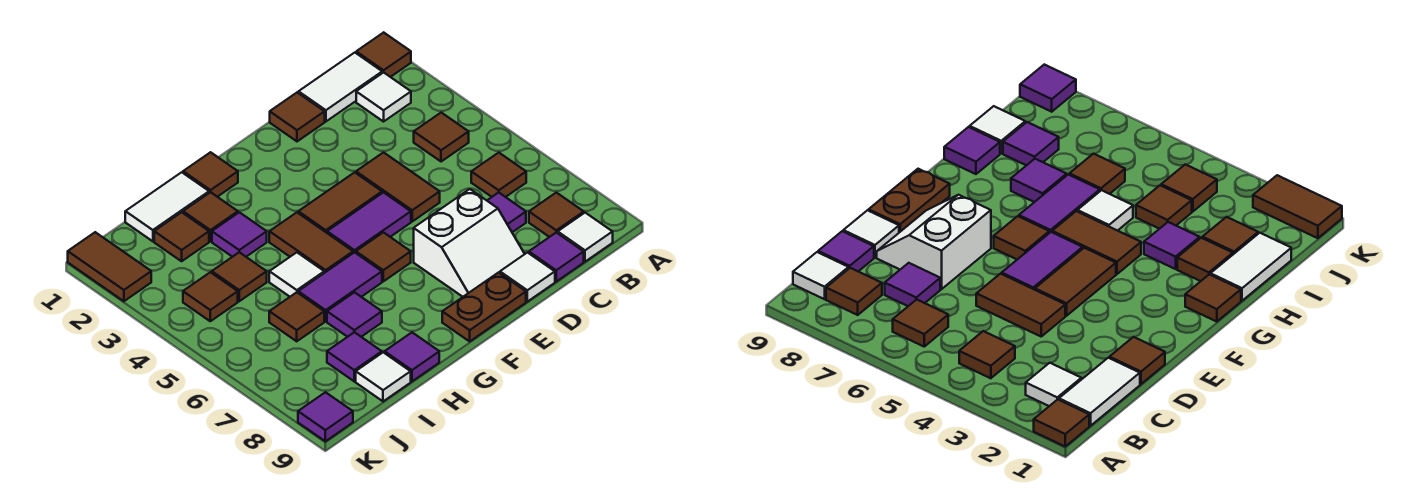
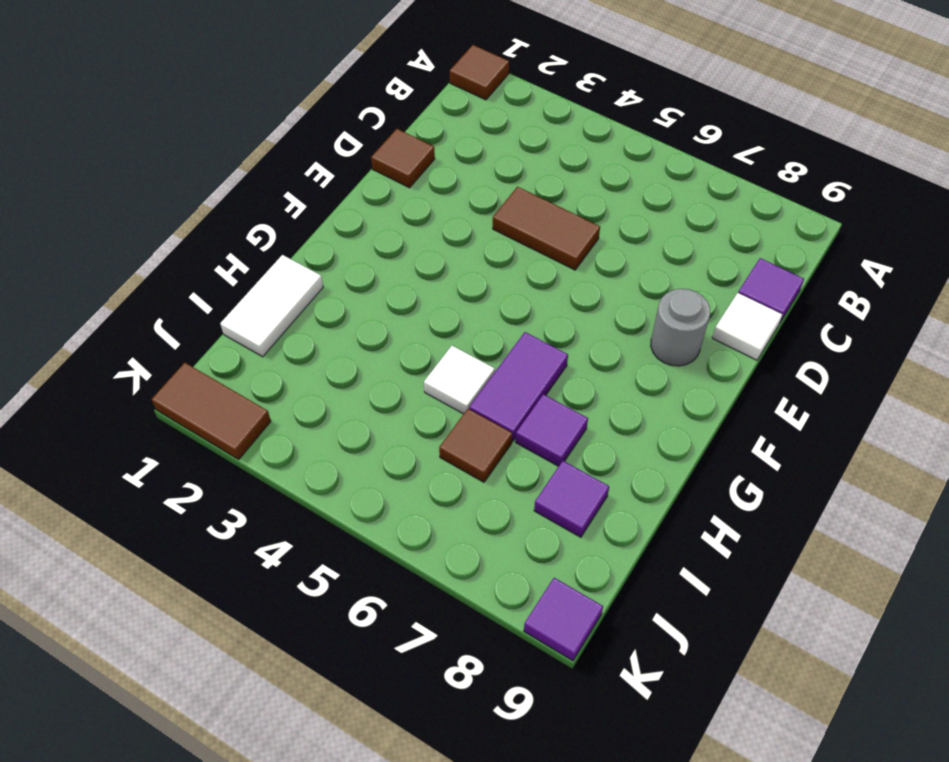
grey 1x1 round brick [651,289,710,366] -> white 2x2 slope [414,189,524,297]
none -> white 1x2 tile [299,53,382,121]
none -> white 1x1 tile [356,72,411,122]
none -> brown 1x1 tile [414,113,469,162]
none -> brown 1x1 tile [471,153,526,197]

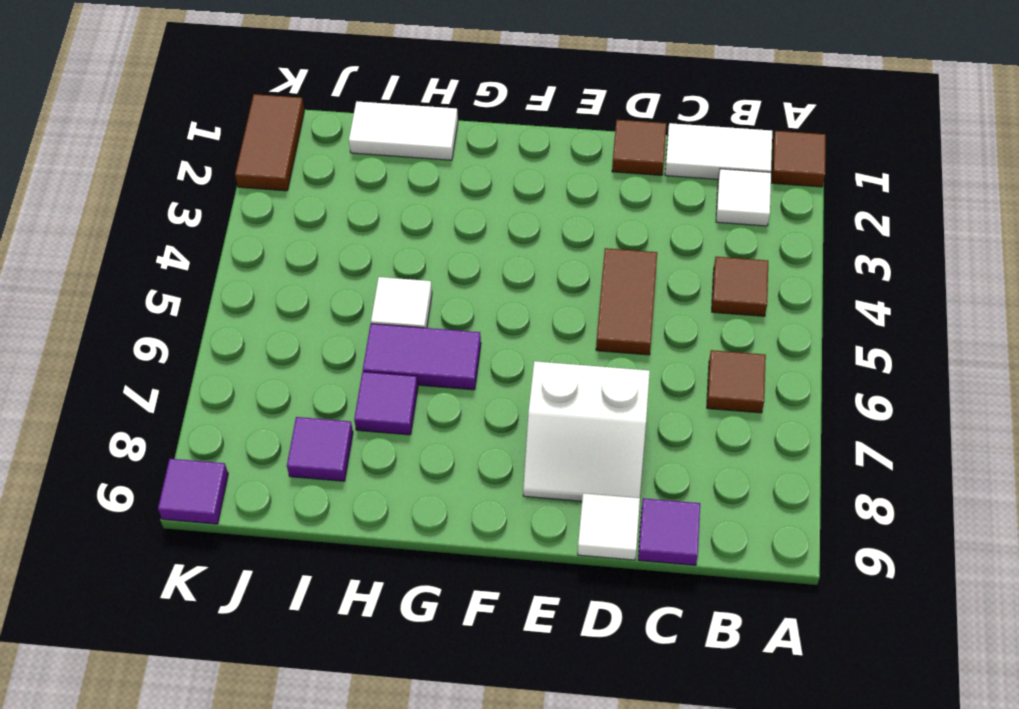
none -> brown 1x1 tile [529,193,584,237]
none -> white 1x1 tile [558,213,613,262]
none -> purple 1x1 tile [487,193,526,232]
none -> brown 1x2 tile [298,172,382,233]

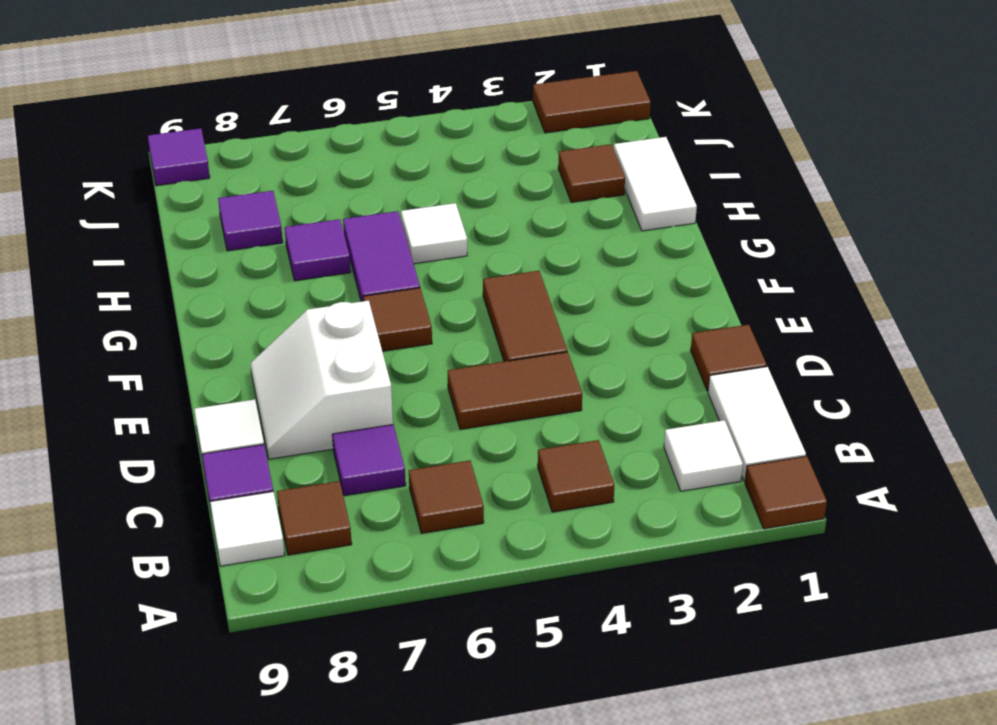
none -> purple 1x2 tile [327,192,411,253]
none -> brown 1x2 plate [442,272,526,341]
none -> brown 1x1 tile [183,152,238,197]
none -> brown 1x2 tile [269,213,353,273]

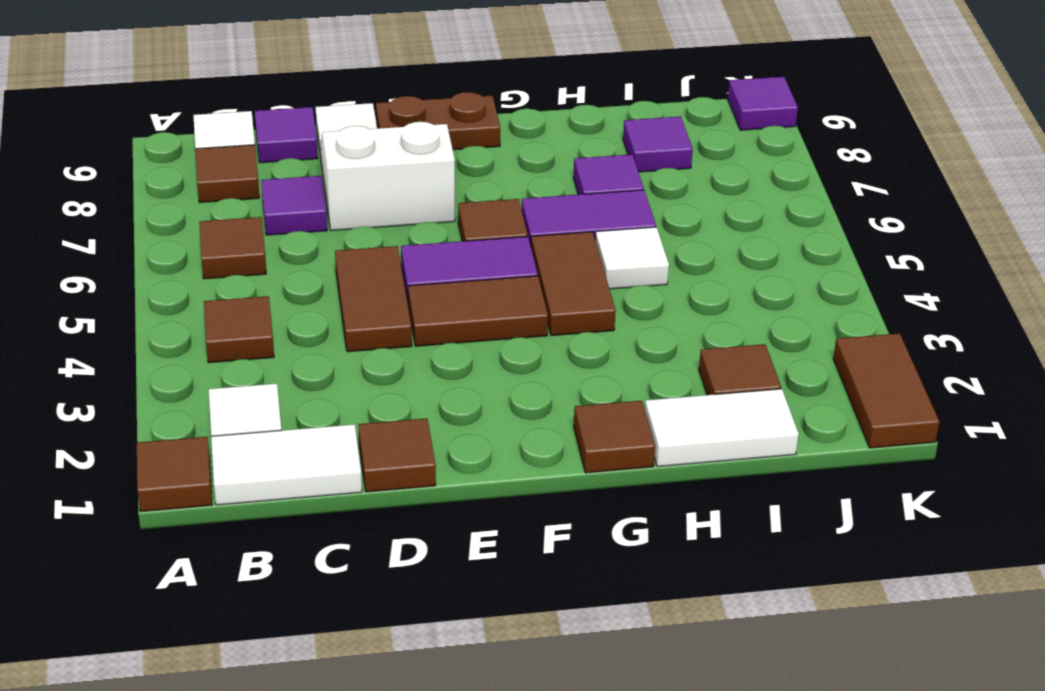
none -> brown 1x1 tile [183,192,238,241]
none -> purple 1x1 tile [212,212,267,257]
none -> purple 1x1 tile [385,333,439,381]
none -> brown 1x1 tile [212,252,267,301]

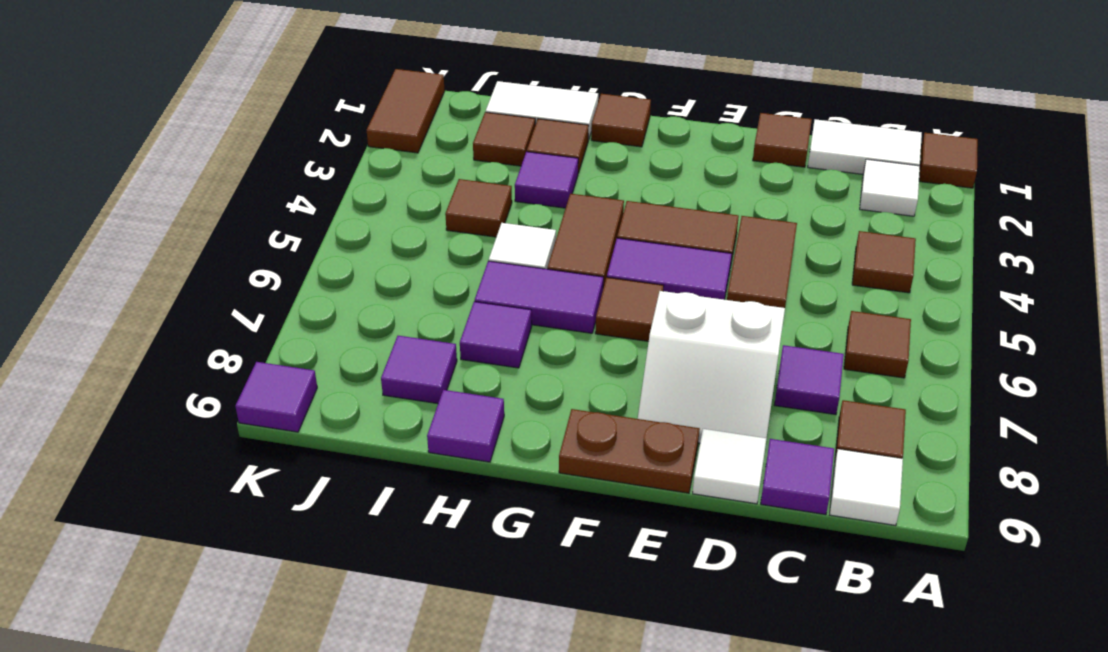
none -> brown 1x1 tile [269,292,324,341]
none -> white 1x1 tile [356,352,411,401]
none -> brown 1x1 tile [183,272,238,321]

